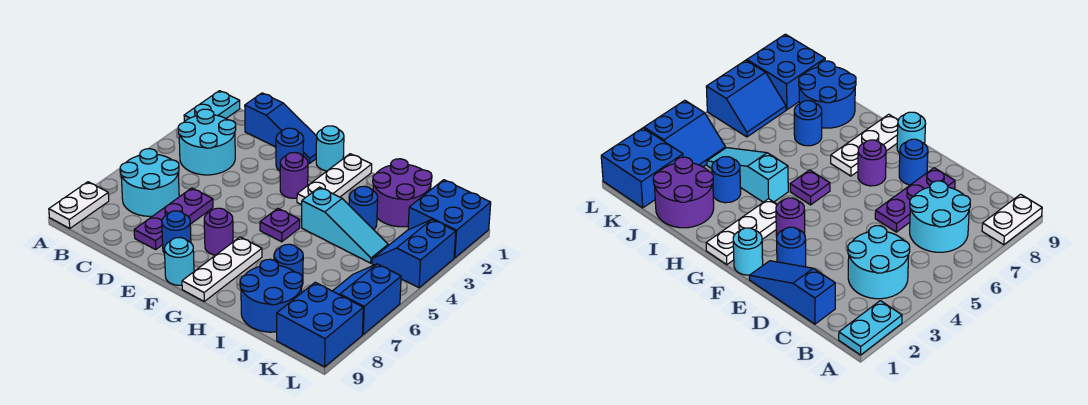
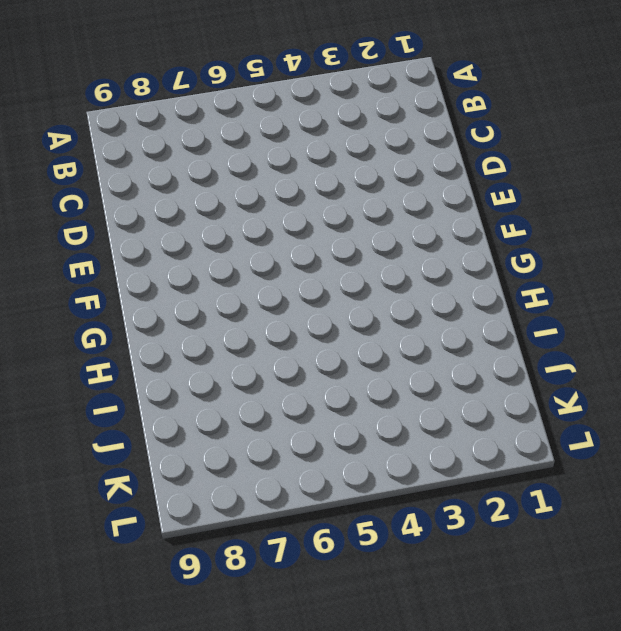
none -> cyan 1x2 plate [184,91,240,122]
none -> white 1x2 plate [49,182,109,229]
none -> cyan 2x2 round brick [178,109,236,175]

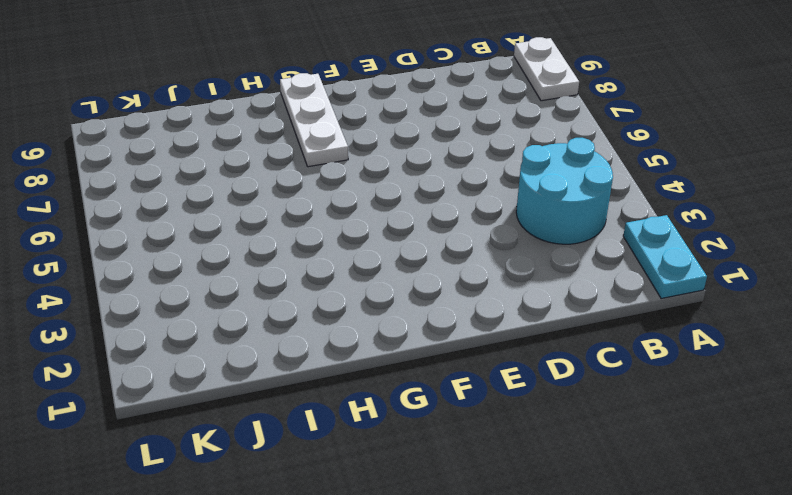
none -> cyan 2x2 round brick [120,149,179,216]
none -> blue 1x3 slope [245,93,317,163]
none -> purple 1x3 plate [134,188,213,249]

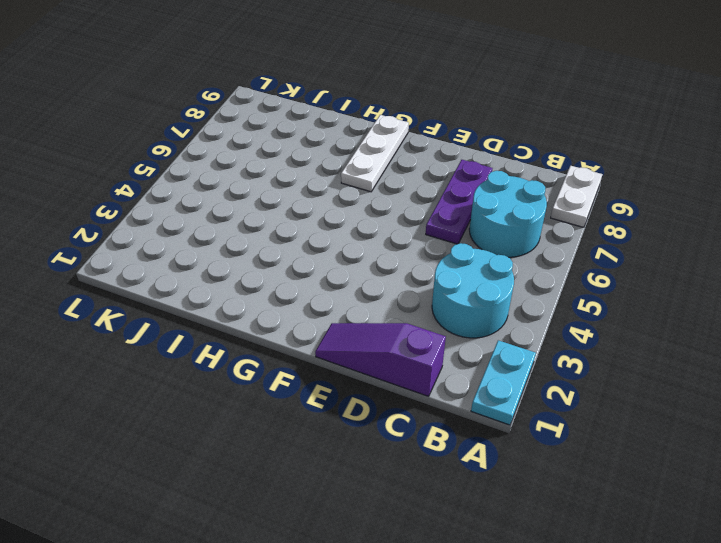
purple 1x3 slope [315,323,446,396] -> blue 1x3 slope [245,93,317,163]
none -> blue 1x1 round brick [276,128,304,171]
none -> blue 1x1 round brick [162,211,191,253]
none -> cyan 1x1 round brick [316,126,344,171]

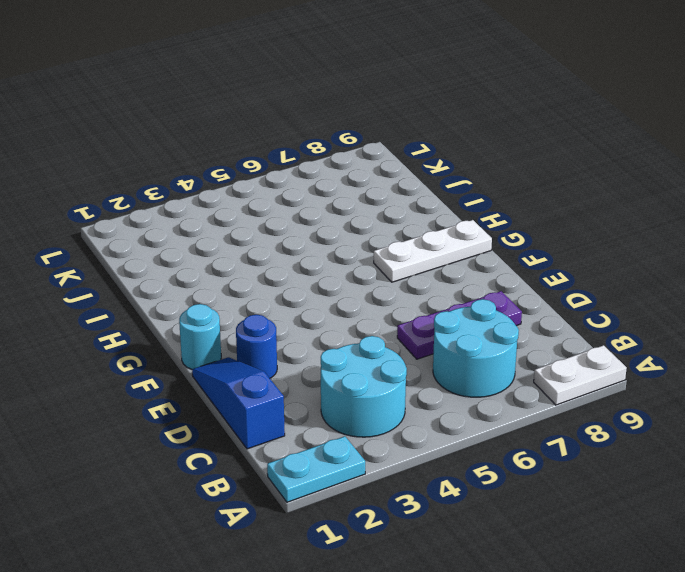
none -> blue 1x1 round brick [162,211,191,253]
none -> purple 1x1 round brick [280,153,308,198]
none -> purple 1x1 round brick [204,208,233,255]

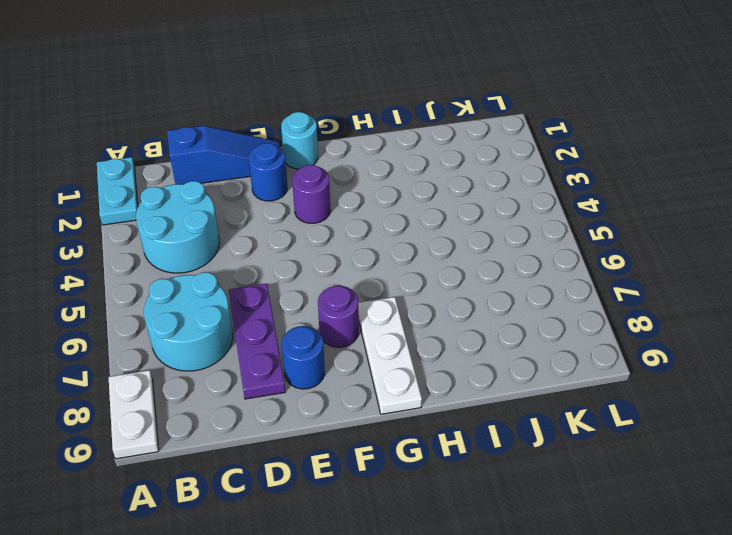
none -> cyan 1x1 round brick [164,238,194,285]
none -> white 1x3 plate [297,154,372,205]
none -> purple 1x1 plate [260,208,300,242]

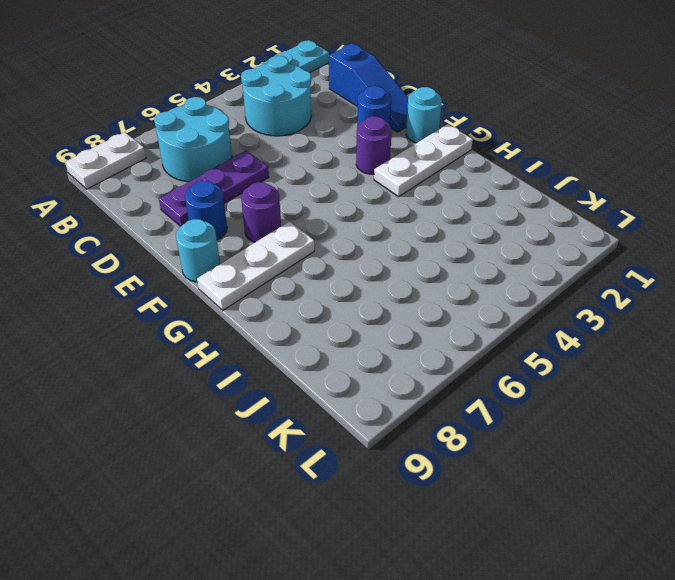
none -> purple 1x1 plate [260,208,300,242]
none -> cyan 1x3 slope [302,187,388,263]
none -> purple 2x2 round brick [373,159,432,227]

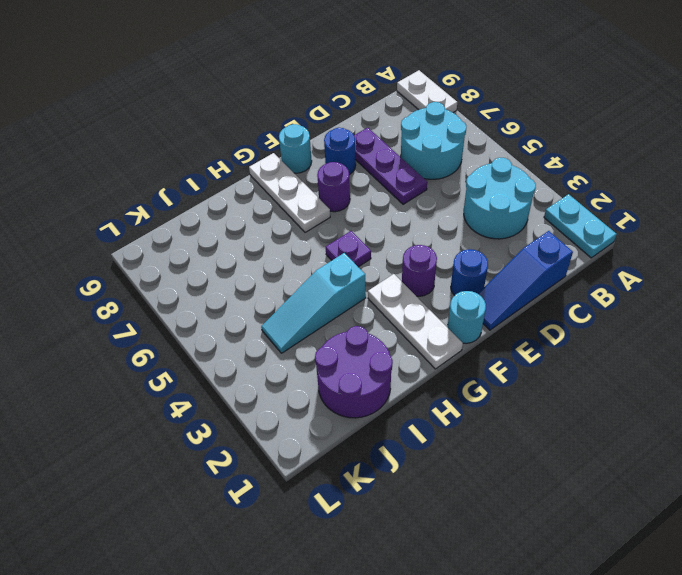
none -> blue 1x1 round brick [349,186,378,230]
none -> blue 1x1 round brick [274,244,303,285]
none -> blue 2x2 round brick [240,259,302,332]

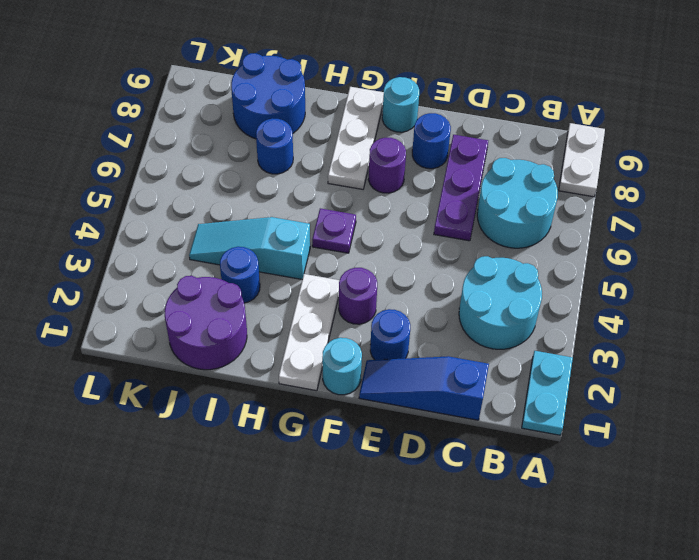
none -> blue 2x2 brick [408,180,491,258]
none -> blue 2x2 slope [372,220,456,288]
none -> blue 2x2 slope [333,264,401,334]

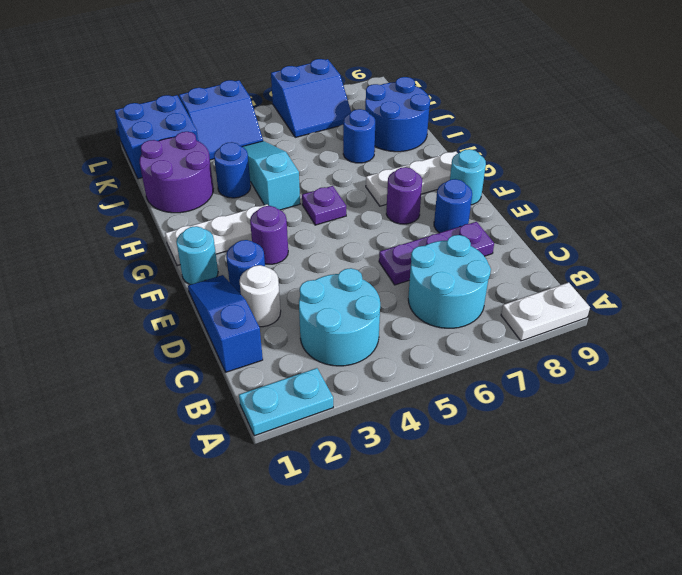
white 1x1 round brick [239,265,281,327] -> none
none -> blue 2x2 brick [277,282,363,367]

